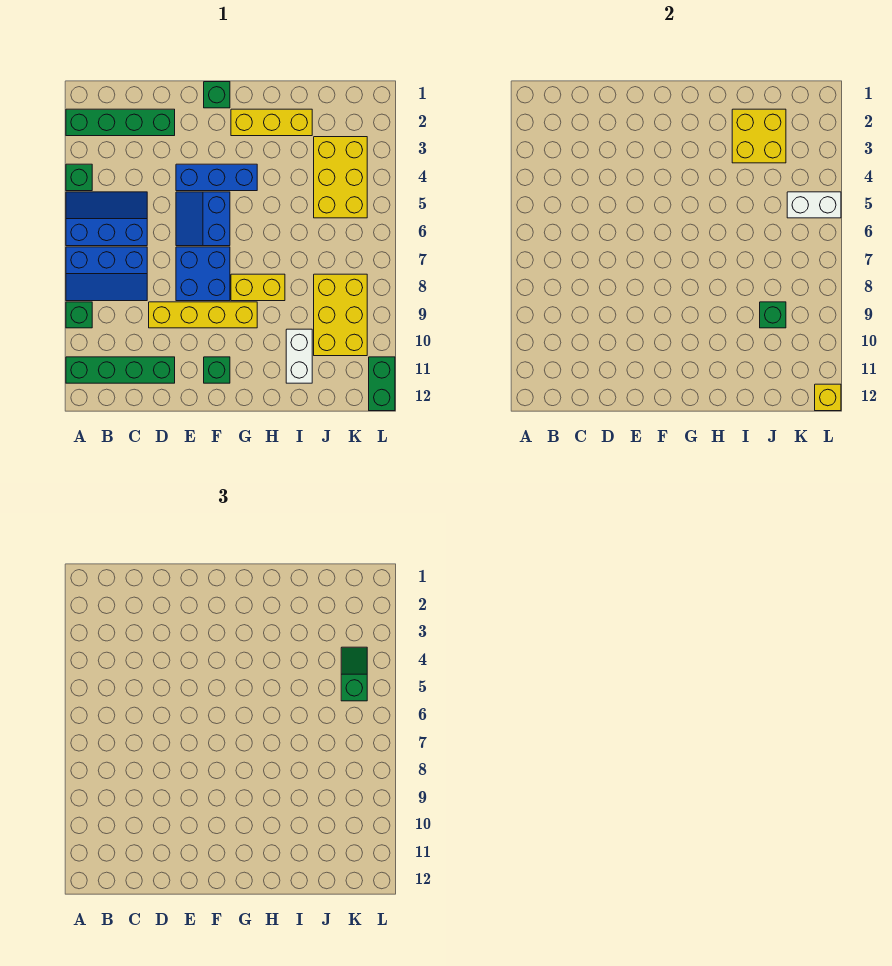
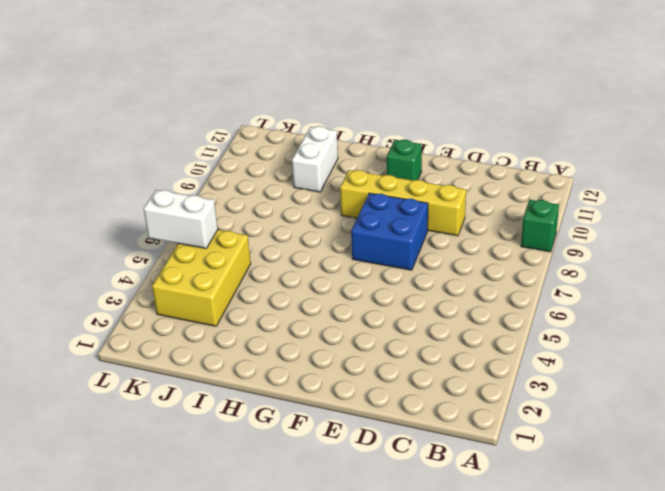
none -> green 1x4 brick [66,109,175,136]
none -> green 1x1 brick [66,164,92,191]
none -> blue 2x3 slope [66,192,147,246]

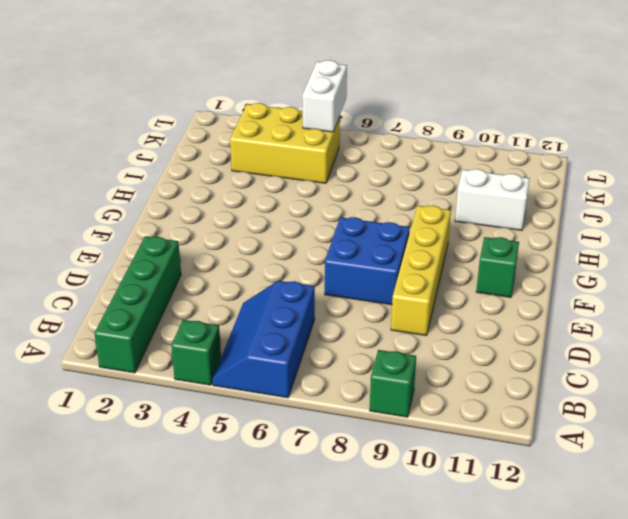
none -> blue 2x3 slope [66,247,147,301]
none -> green 1x4 brick [66,357,175,383]
none -> blue 1x3 brick [176,164,257,191]

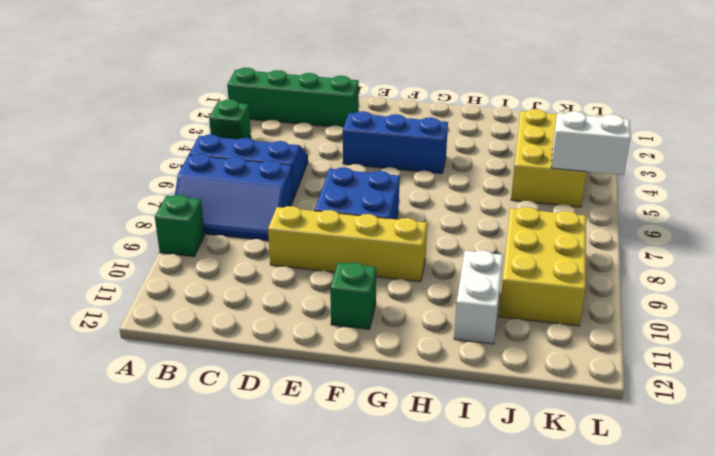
none -> green 1x4 brick [66,357,175,383]
none -> blue 2x2 slope [176,192,230,246]
none -> green 1x1 brick [204,82,230,108]

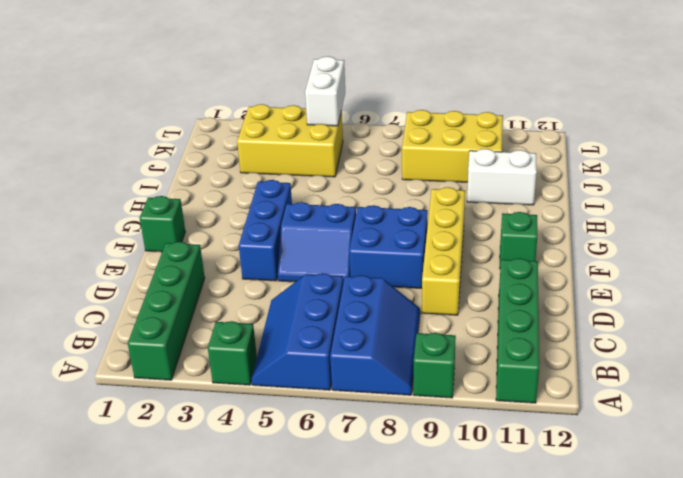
none -> yellow 1x3 brick [231,109,312,136]
none -> yellow 1x2 brick [231,274,285,301]
none -> green 1x2 brick [369,357,395,411]

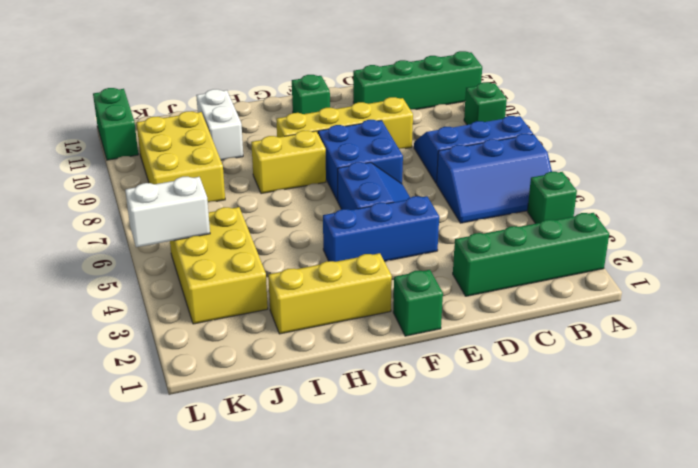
none -> yellow 2x2 brick [732,109,786,163]
none -> green 1x1 brick [760,302,786,328]
none -> yellow 1x1 brick [815,384,841,411]

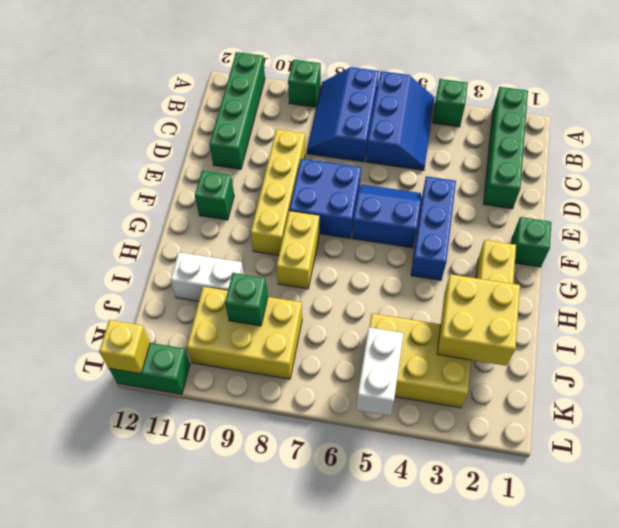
none -> green 1x2 slope [341,647,367,701]

